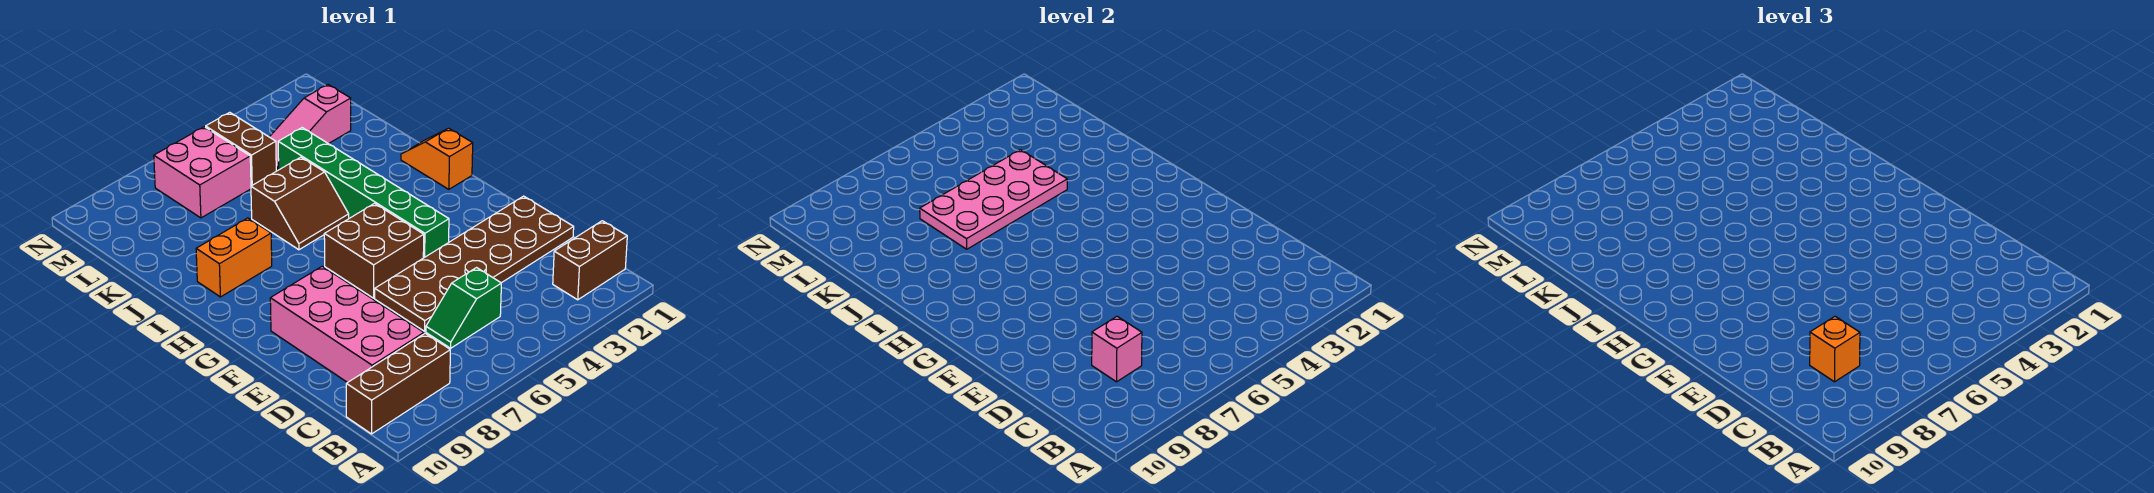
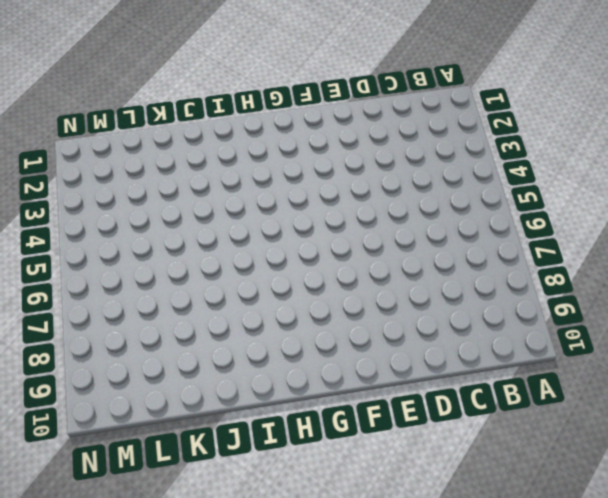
none -> brown 1x2 brick [553,221,627,300]
none -> brown 1x3 brick [346,333,450,434]
none -> green 1x2 slope [426,268,501,348]

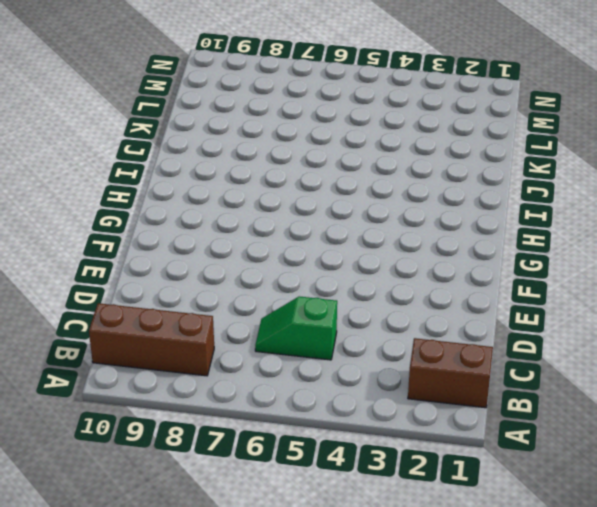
none -> pink 2x4 brick [270,266,424,383]
none -> brown 2x6 plate [375,196,574,331]
none -> green 1x6 brick [278,128,449,258]

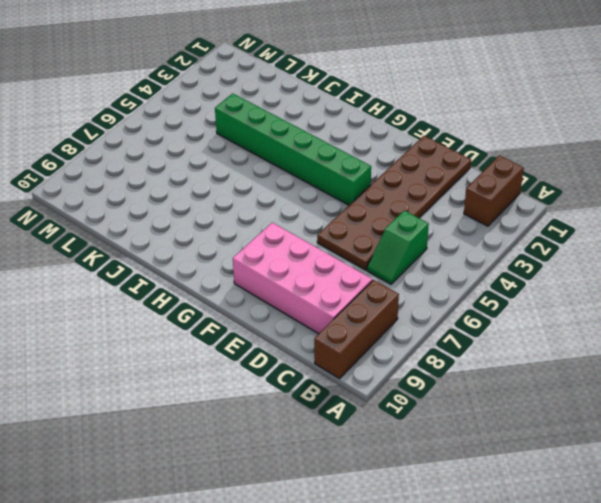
none -> brown 2x2 brick [324,203,424,298]
none -> orange 1x2 slope [401,128,473,189]
none -> brown 2x2 slope [251,157,349,250]

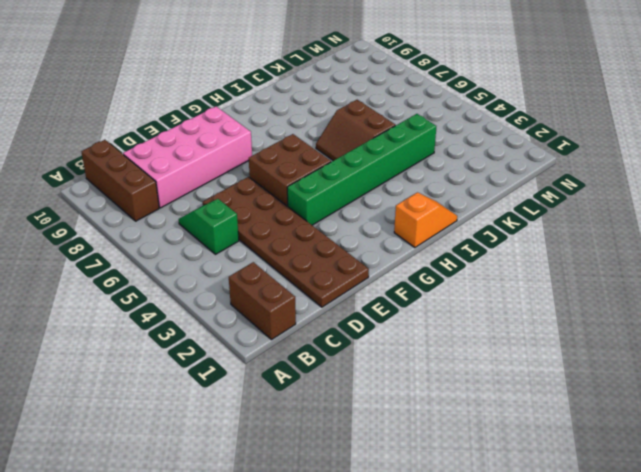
none -> orange 1x2 brick [196,218,272,297]
none -> pink 1x3 slope [270,85,351,171]
none -> brown 1x2 brick [206,112,276,186]

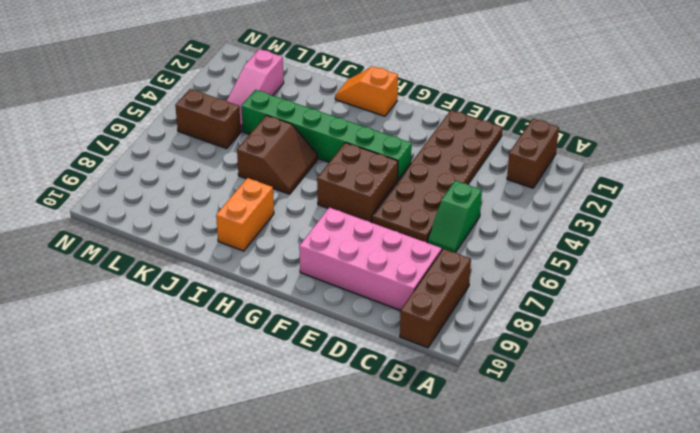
none -> pink 2x2 brick [154,127,251,218]
none -> pink 1x1 brick [1092,316,1142,382]
none -> pink 2x4 plate [920,150,1067,249]

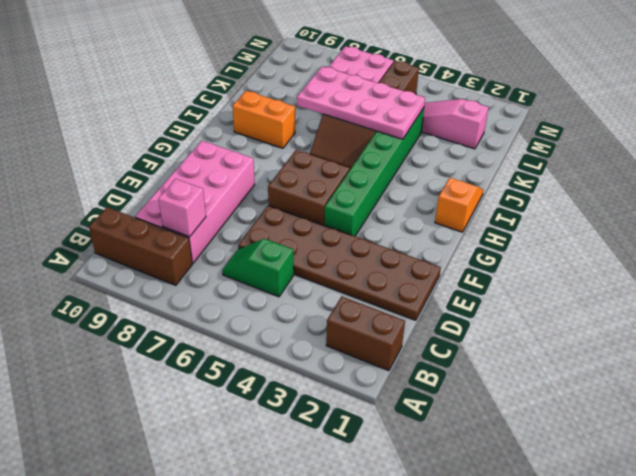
none -> orange 1x1 brick [1810,316,1860,382]

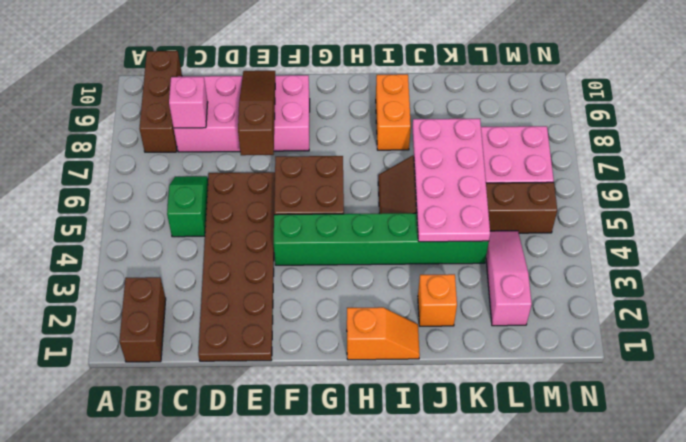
brown 1x3 slope [238,71,275,155] -> none
orange 1x1 brick [418,274,457,326] -> orange 1x1 brick moved to [1810,316,1860,382]

